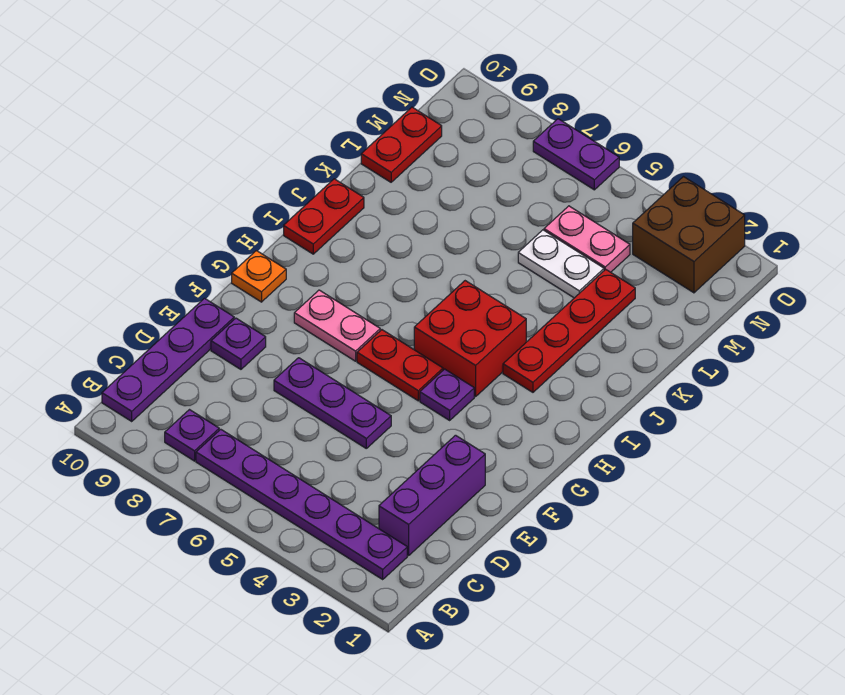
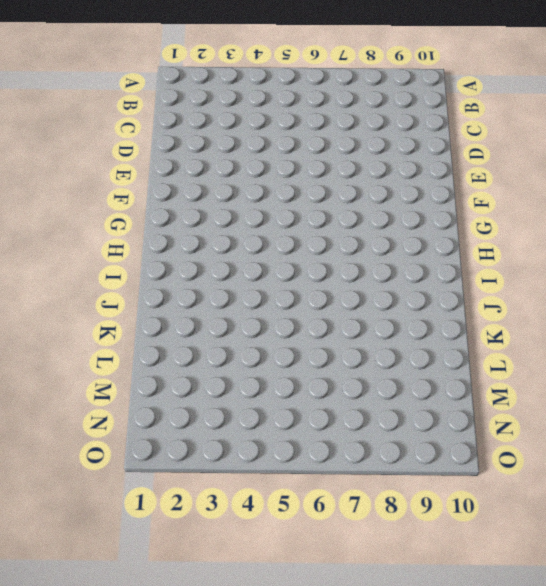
none -> purple 1x6 plate [196,429,407,579]
none -> purple 1x1 plate [165,410,219,461]
none -> purple 1x4 plate [102,298,234,421]

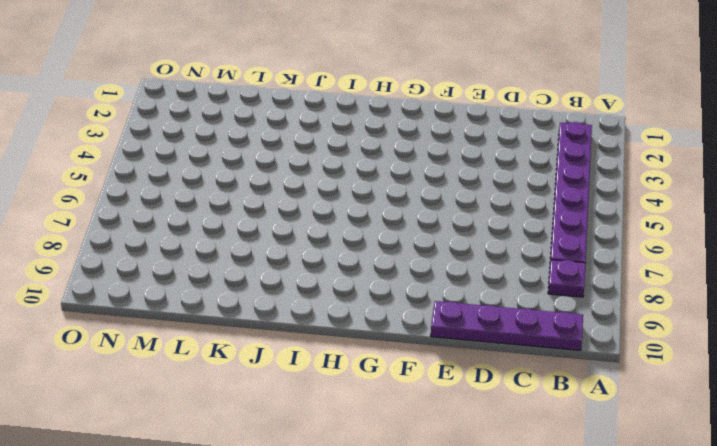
none -> purple 1x3 brick [379,435,485,556]
none -> purple 1x3 plate [274,358,391,448]
none -> purple 1x1 plate [211,318,266,369]

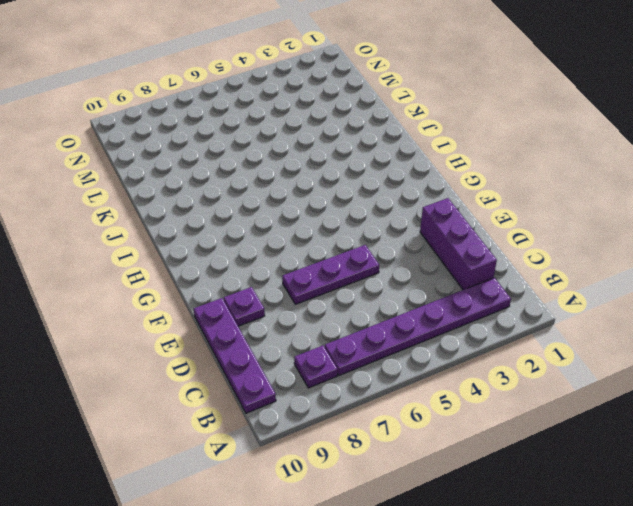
none -> purple 1x1 plate [420,369,474,420]
none -> red 1x2 plate [357,330,443,401]
none -> pink 1x2 plate [294,290,380,361]

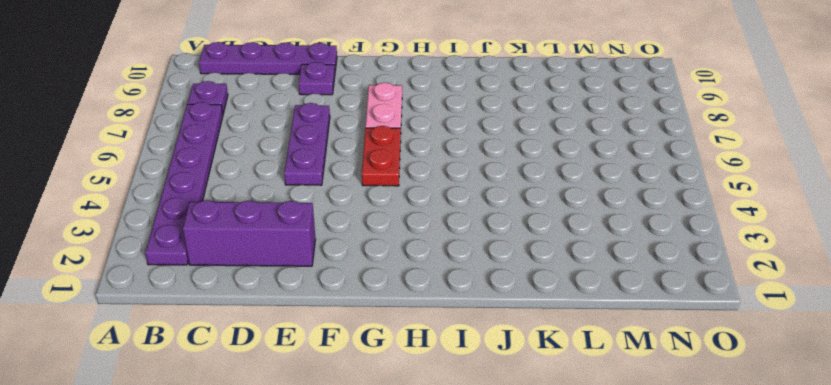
none -> purple 1x1 plate [420,369,474,420]
none -> orange 1x1 plate [232,251,286,302]
none -> red 2x2 brick [414,281,526,397]

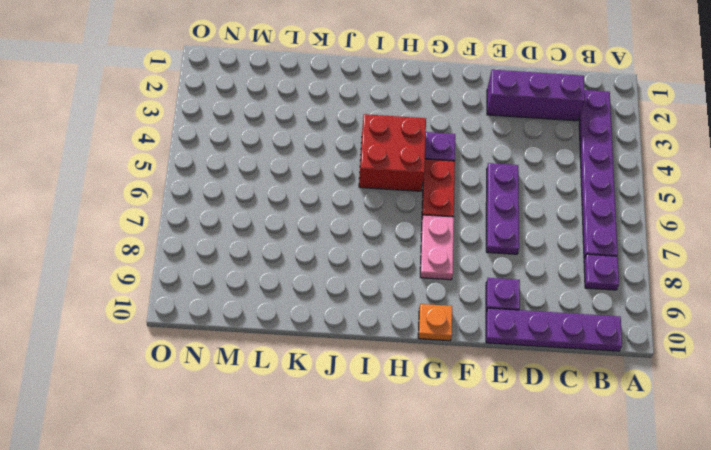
none -> red 1x4 plate [503,269,635,392]
none -> red 1x2 plate [284,179,364,254]
none -> white 1x2 plate [518,230,604,298]

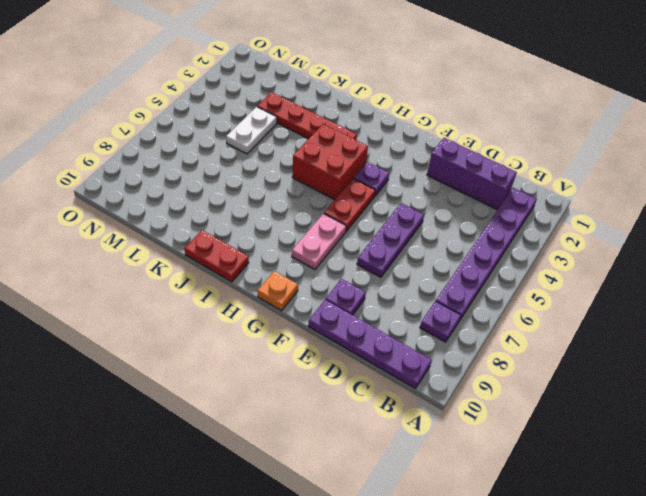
none -> red 1x2 plate [361,107,442,182]
none -> pink 1x2 plate [544,206,630,272]
none -> brown 2x2 brick [633,177,745,293]

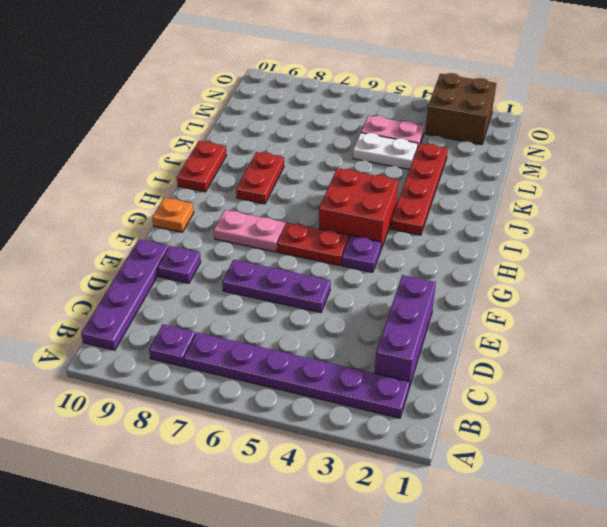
red 1x2 plate [236,152,284,204] -> red 1x2 plate moved to [361,107,442,182]
none -> purple 1x2 plate [533,119,619,190]

